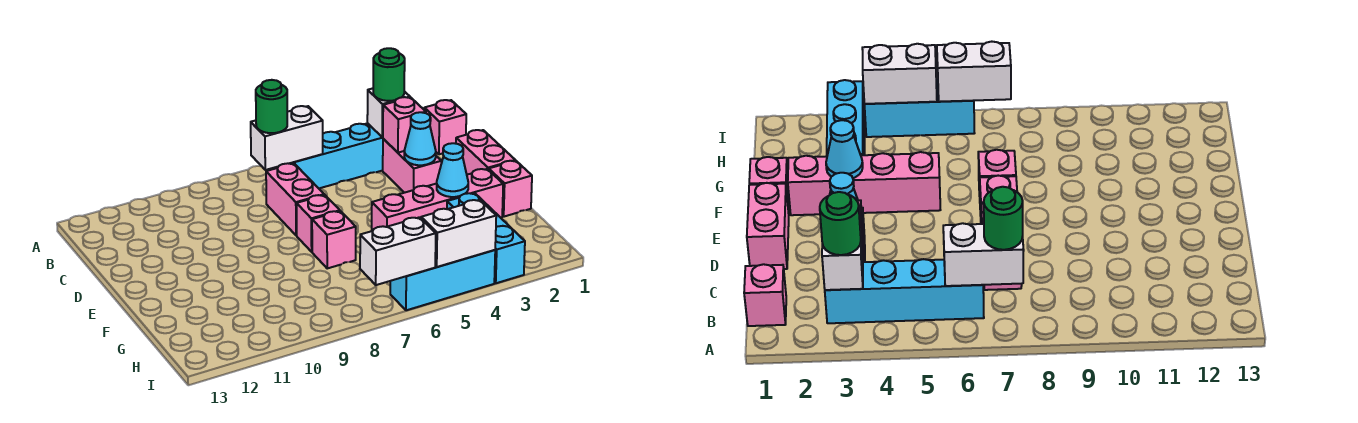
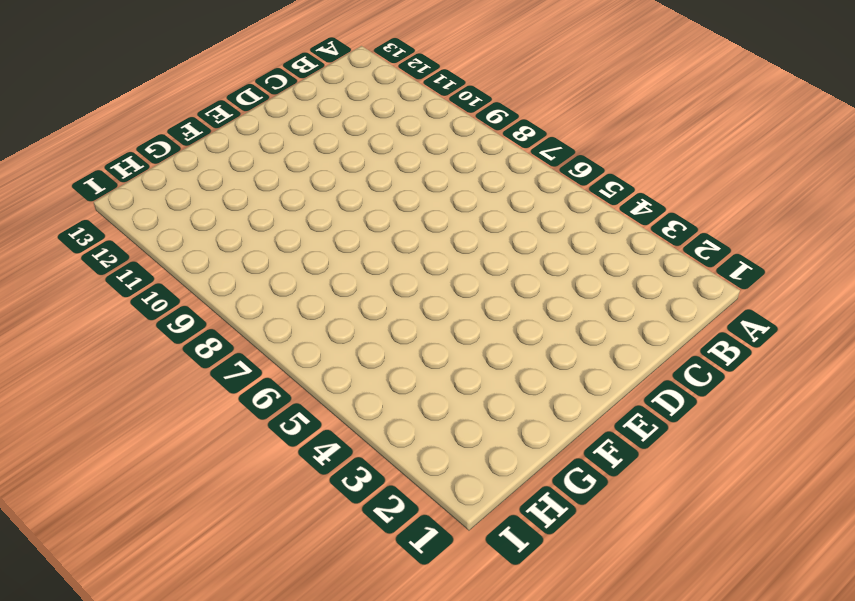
none -> pink 1x1 brick [424,100,466,154]
none -> cyan 1x4 brick [289,123,383,188]
none -> pink 1x2 brick [383,139,442,193]

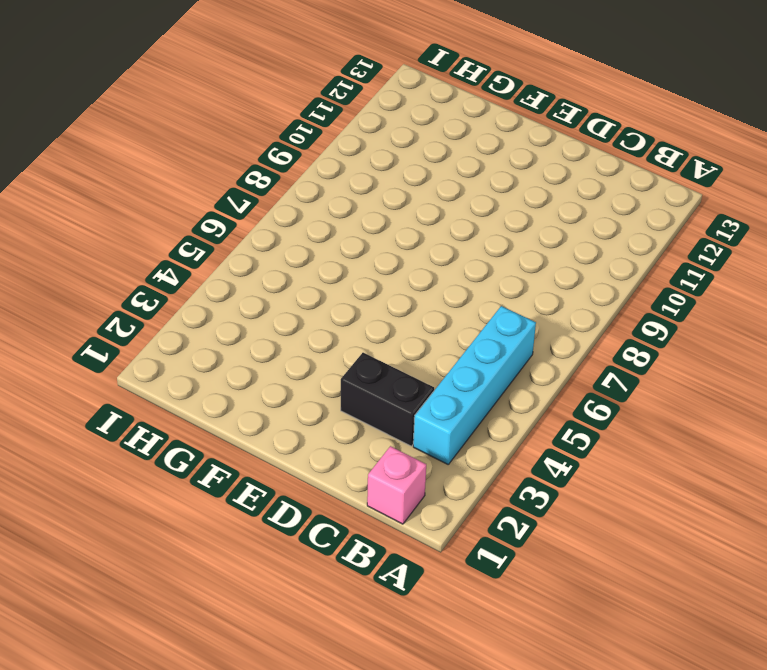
black 1x2 brick [341,353,434,446] -> pink 1x2 brick [383,139,442,193]
none -> pink 1x2 brick [266,163,324,236]
none -> pink 1x2 brick [456,130,515,175]
none -> pink 1x1 brick [297,195,340,252]

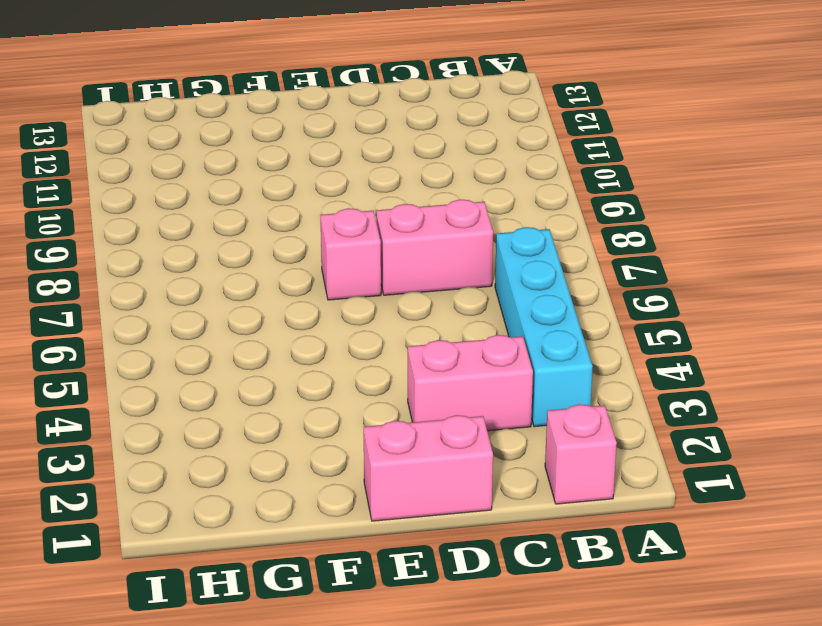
none -> pink 1x1 brick [489,161,532,217]
none -> pink 1x4 brick [372,169,503,231]
none -> pink 1x1 brick [312,211,356,268]

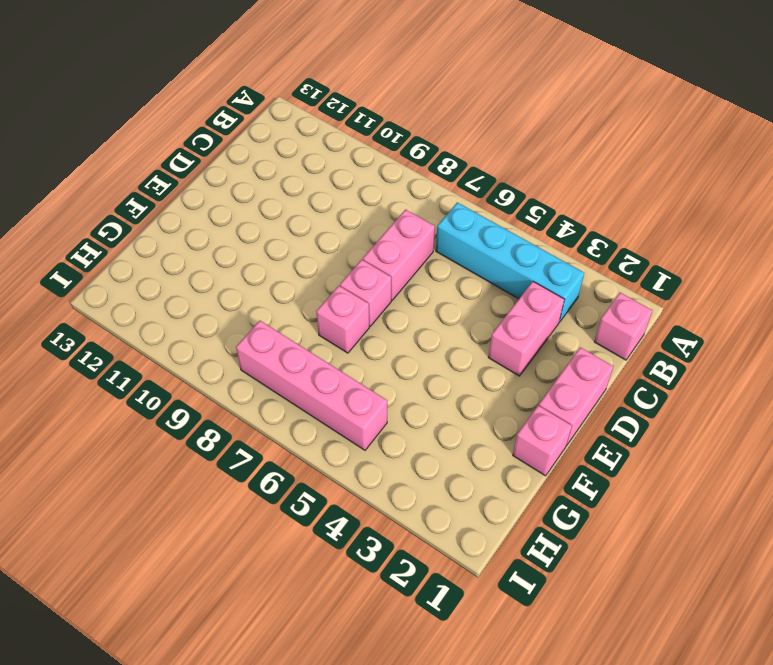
pink 1x4 brick [236,321,387,450] -> pink 1x4 brick moved to [372,169,503,231]
none -> cyan 1x3 brick [447,193,525,283]
none -> cyan 1x3 brick [390,250,495,310]
none -> white 1x1 brick [367,88,410,137]

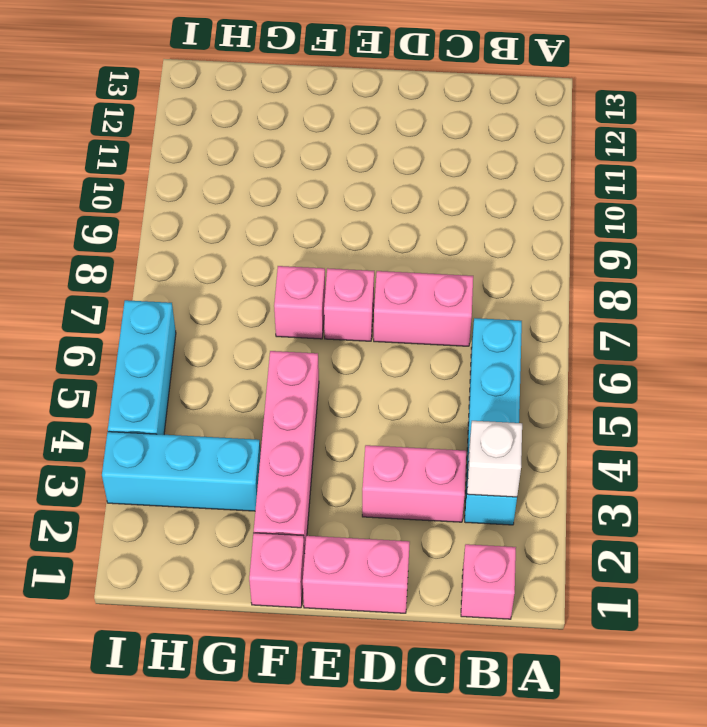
none -> white 1x2 brick [251,106,323,170]
none -> pink 1x1 brick [383,97,426,153]
none -> cyan 1x1 cone [404,112,436,165]

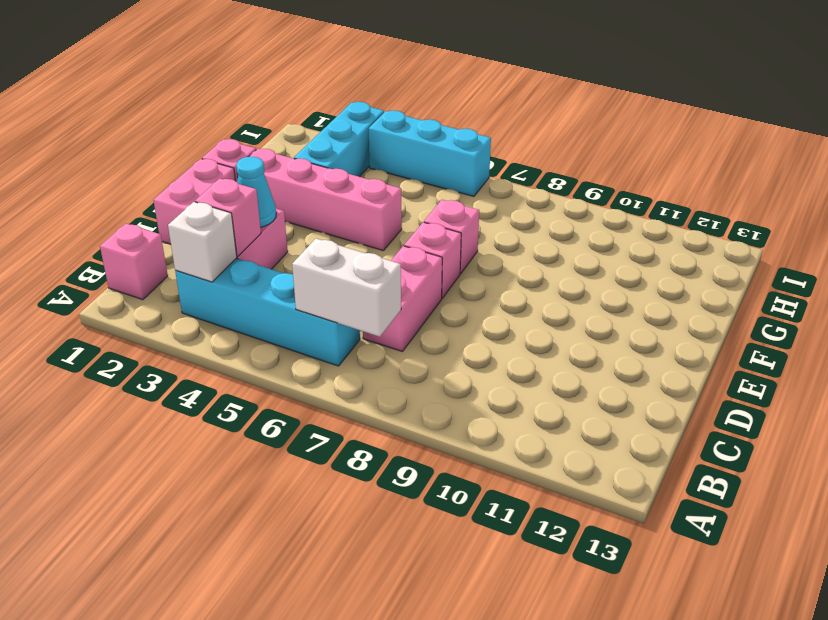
none -> cyan 1x1 cone [437,143,468,197]
none -> white 1x2 brick [421,200,496,267]
none -> white 1x2 brick [360,217,436,285]

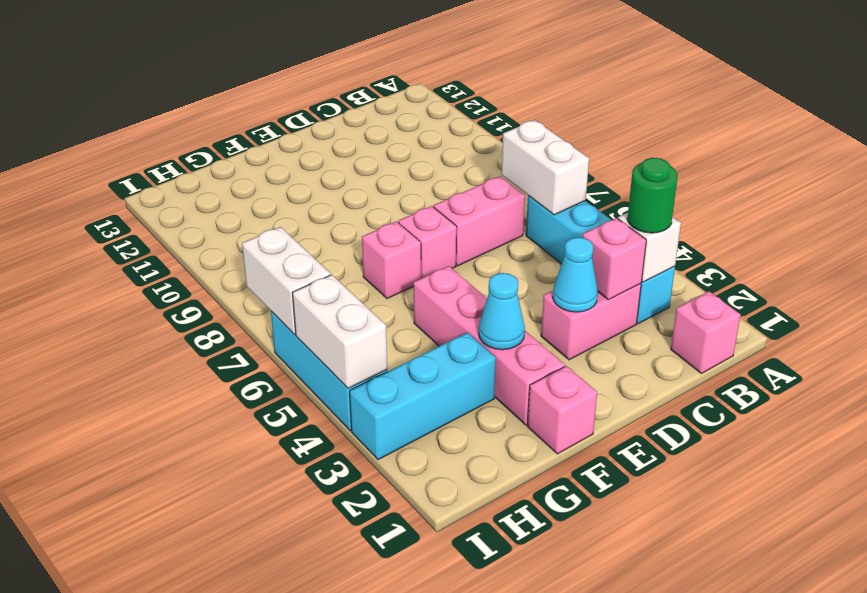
none -> pink 1x2 brick [456,130,515,175]
none -> green 1x1 round brick [256,80,287,133]

